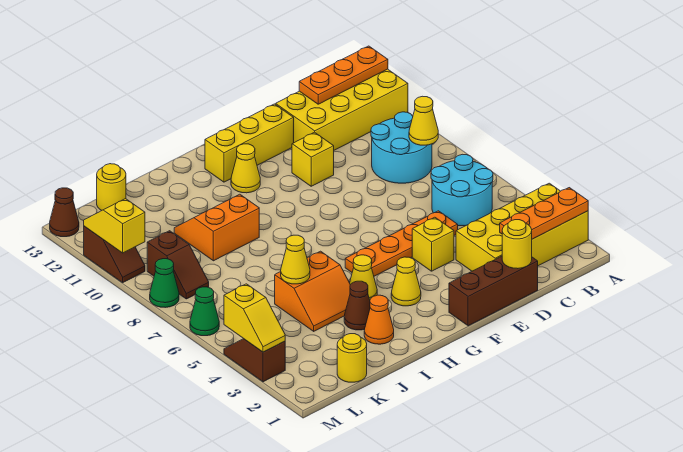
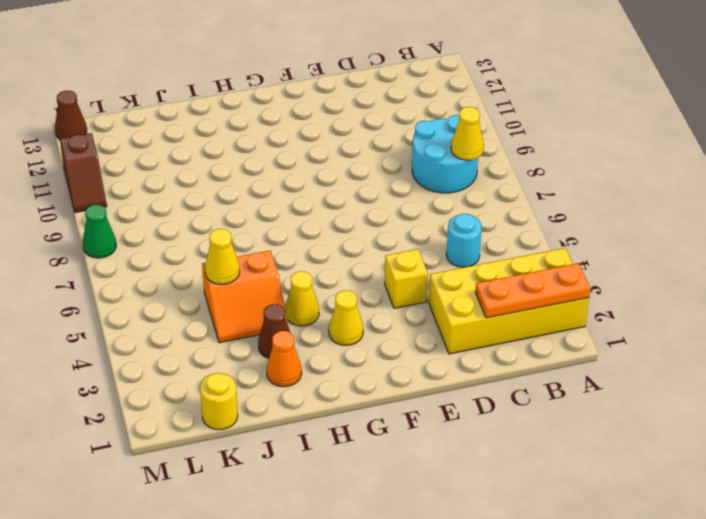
cyan 1x1 round brick [446,214,482,267] -> cyan 2x2 round brick [431,154,493,226]
none -> yellow 2x4 brick [276,69,408,150]
none -> brown 1x3 brick [449,256,538,326]
none -> orange 1x4 plate [345,211,458,276]
none -> yellow 1x1 brick [292,132,334,186]

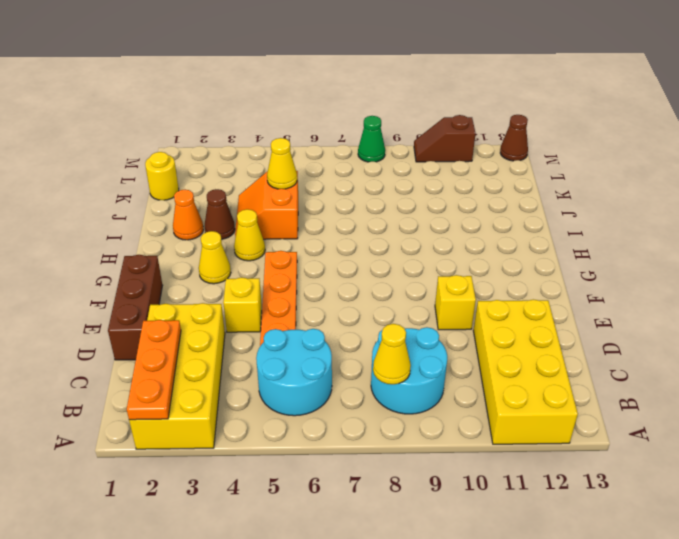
none -> yellow 1x3 brick [205,104,294,182]
none -> yellow 1x1 cone [231,144,260,193]
none -> orange 2x2 slope [174,194,259,261]
none -> yellow 1x1 round brick [97,164,126,211]

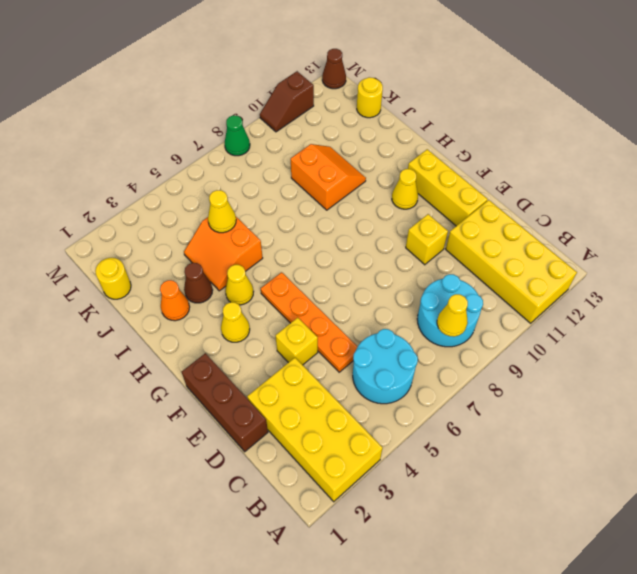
none -> brown 1x2 slope [147,231,209,299]
none -> brown 1x2 slope [224,339,285,382]
none -> green 1x1 cone [190,287,219,336]
none -> orange 1x3 plate [500,188,588,239]

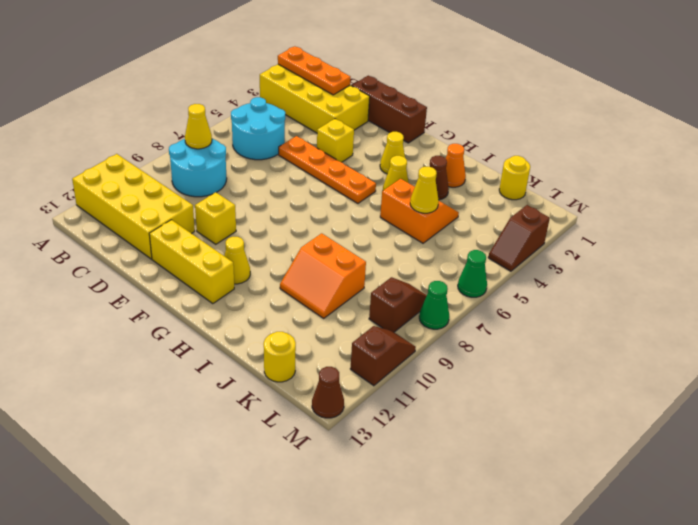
none -> orange 1x3 plate [299,46,388,104]
none -> yellow 1x1 round brick [502,220,532,269]
none -> yellow 1x2 slope [224,284,285,352]
none -> yellow 1x2 slope [84,199,145,253]

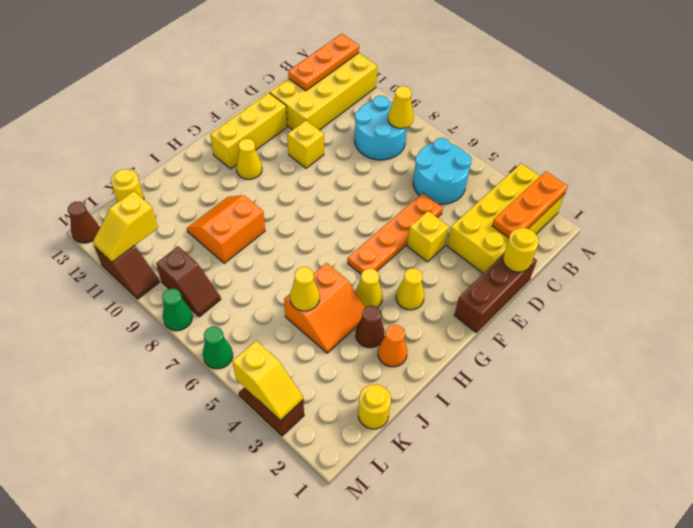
yellow 1x2 slope [93,191,158,262] -> yellow 1x2 slope turned to [84,199,145,253]

